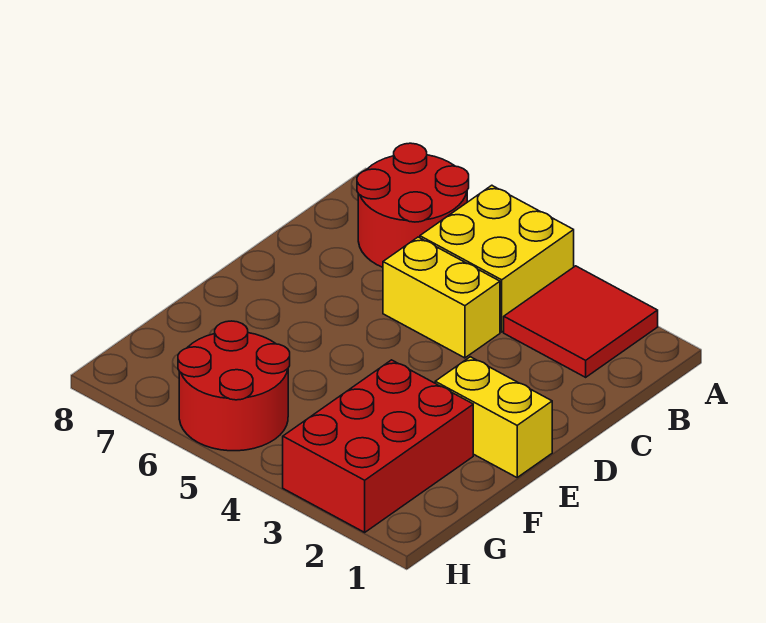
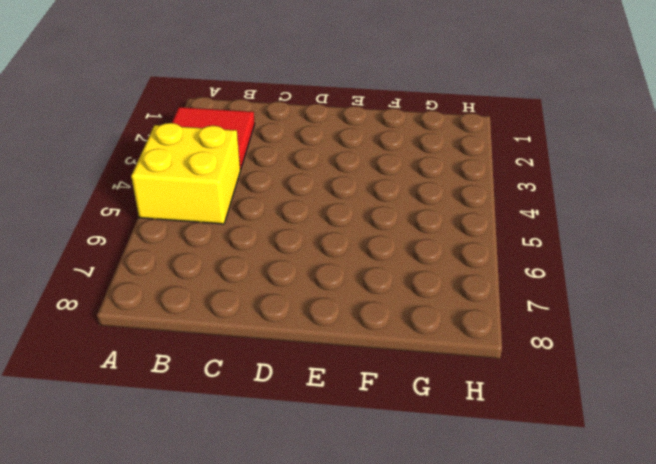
none -> red 2x2 round brick [357,143,469,267]
none -> yellow 1x2 brick [383,237,500,358]

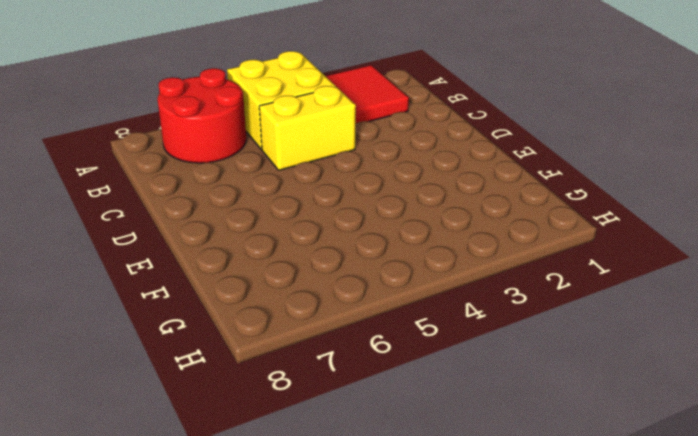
none -> yellow 1x2 brick [435,357,552,477]
none -> red 2x3 brick [283,360,473,532]

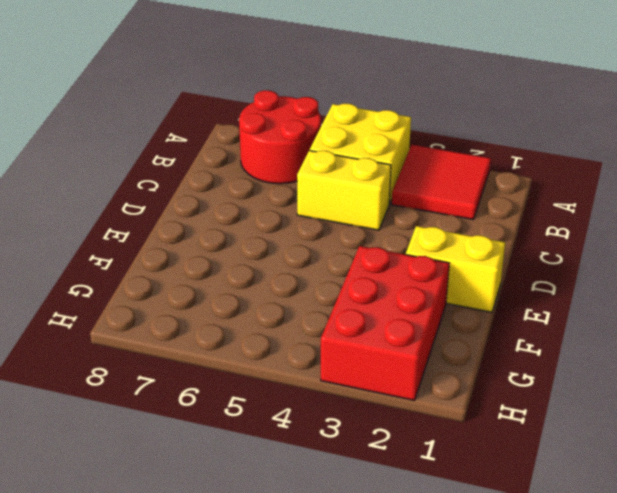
none -> red 2x2 round brick [178,321,290,451]

